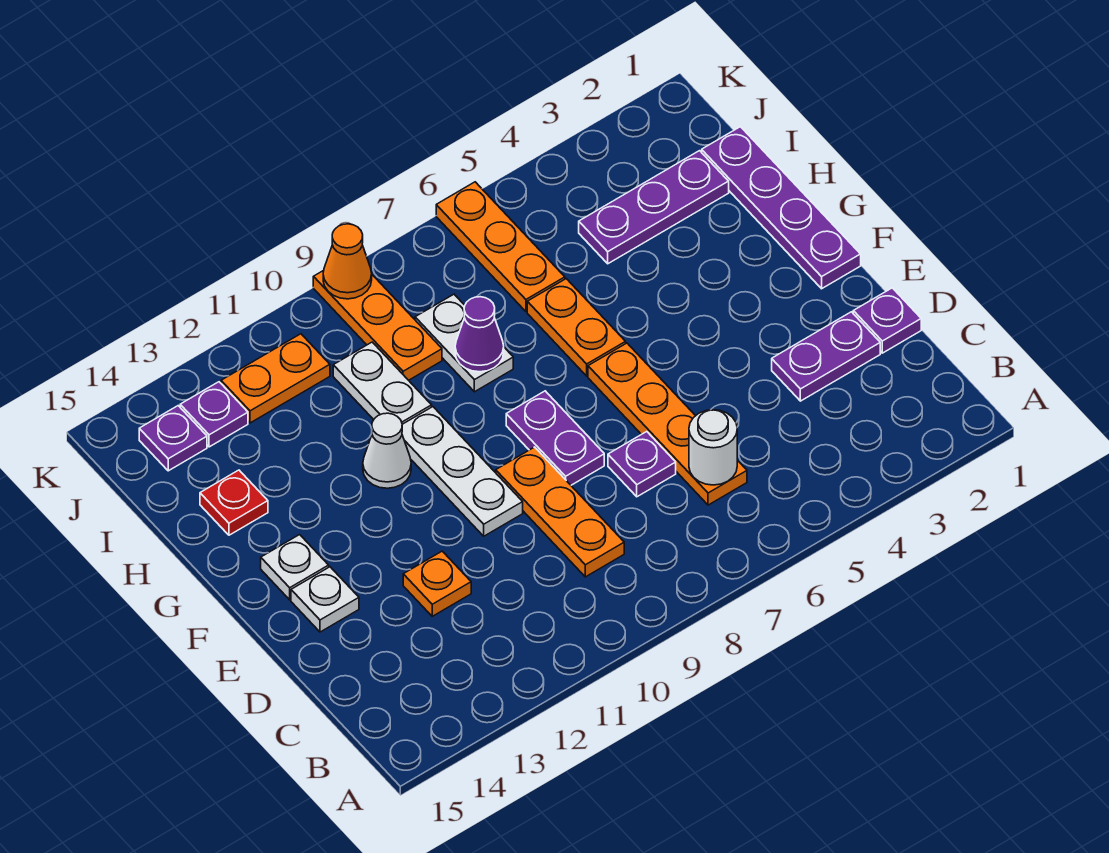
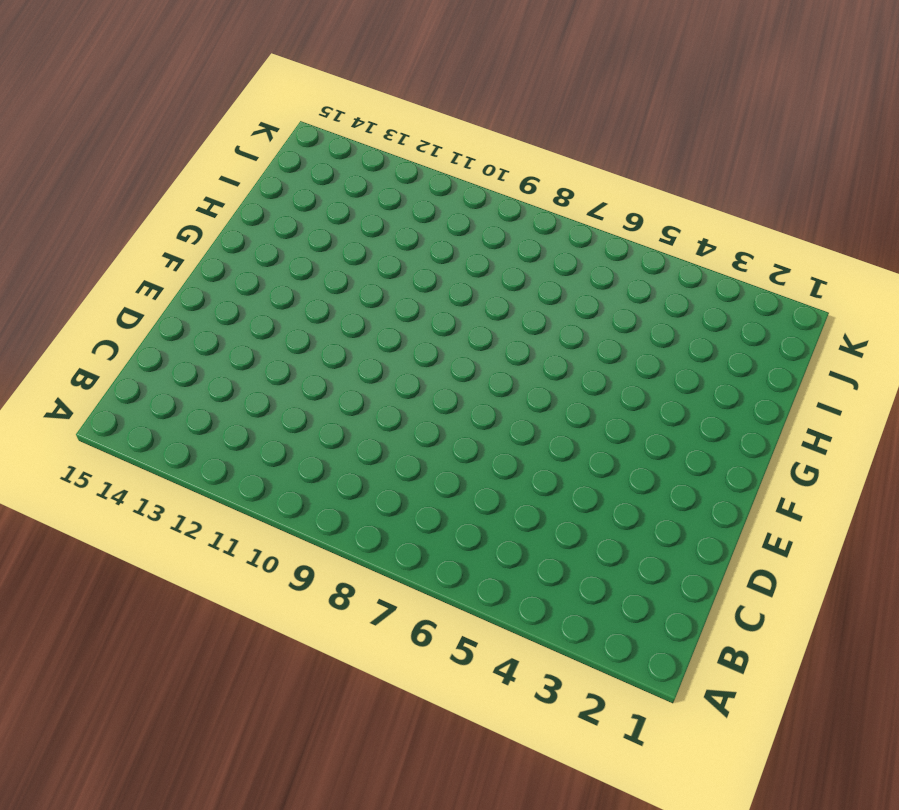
none -> orange 1x4 plate [588,343,747,505]
none -> orange 1x3 plate [496,447,624,577]
none -> purple 1x1 plate [853,288,921,353]

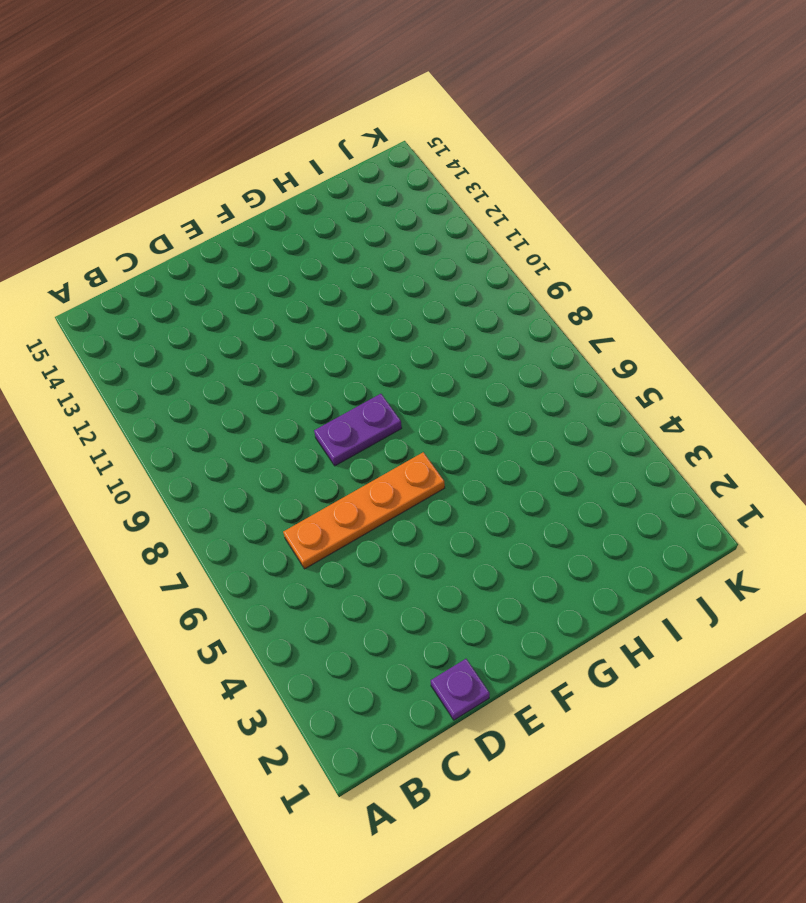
none -> orange 1x3 plate [496,447,624,577]
none -> purple 1x2 plate [772,312,880,401]
none -> purple 1x1 plate [608,432,676,497]

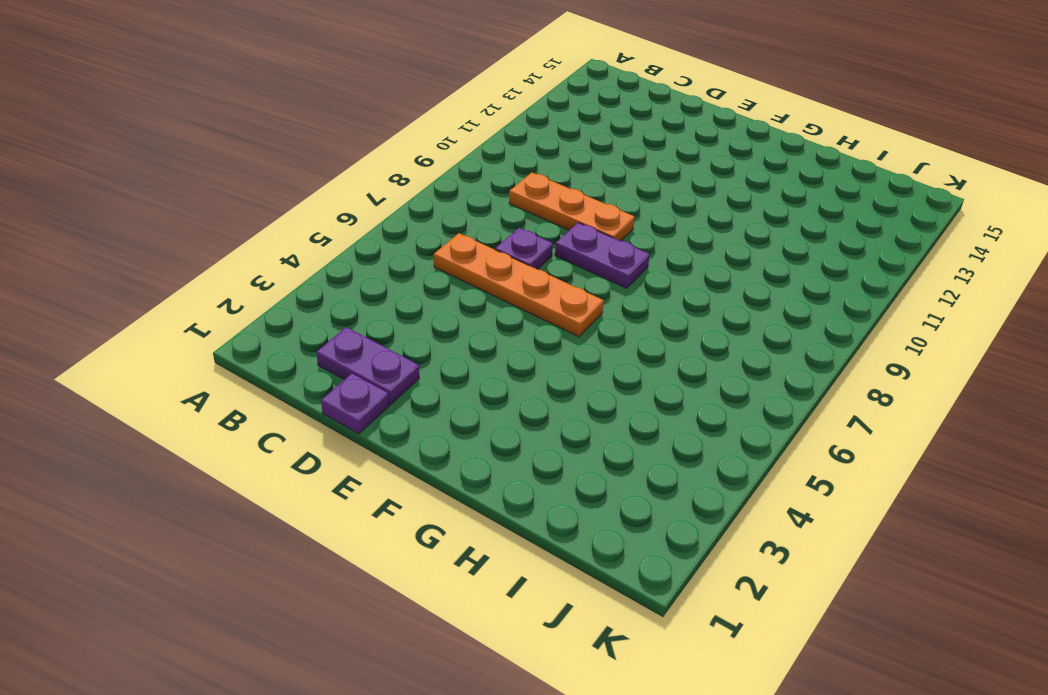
purple 1x2 plate [316,327,419,405] -> purple 1x2 plate turned to [772,312,880,401]
none -> orange 1x1 plate [403,551,471,616]
none -> white 1x3 plate [402,407,523,536]
none -> white 1x1 plate [291,567,359,632]

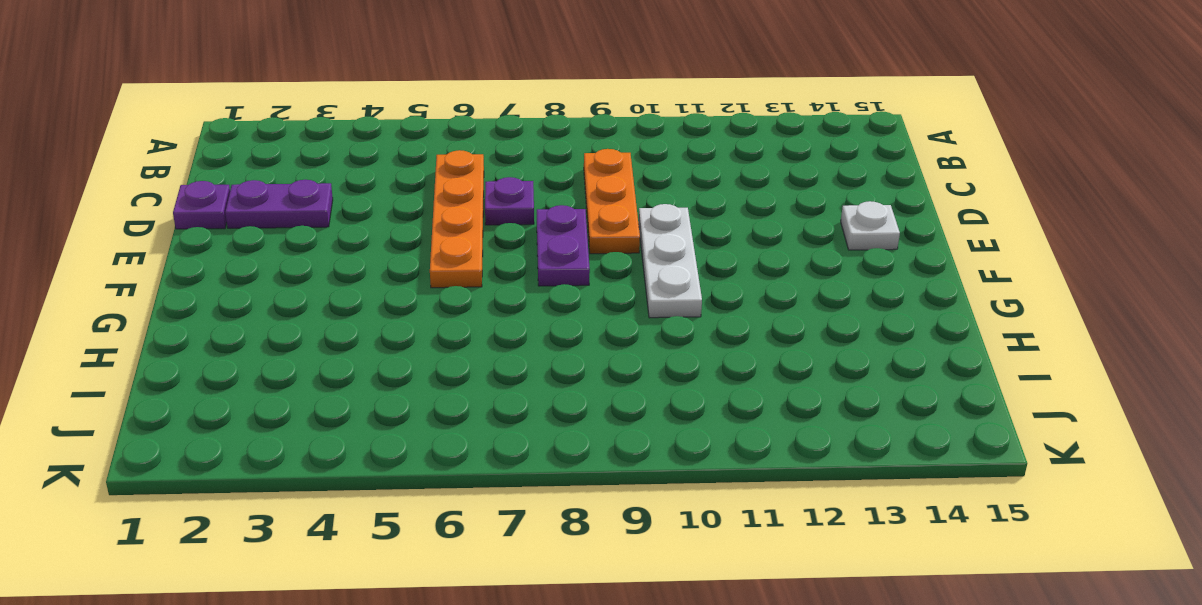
none -> orange 1x1 plate [403,551,471,616]
none -> purple 1x4 plate [702,127,861,289]
none -> white 1x1 plate [261,535,329,600]

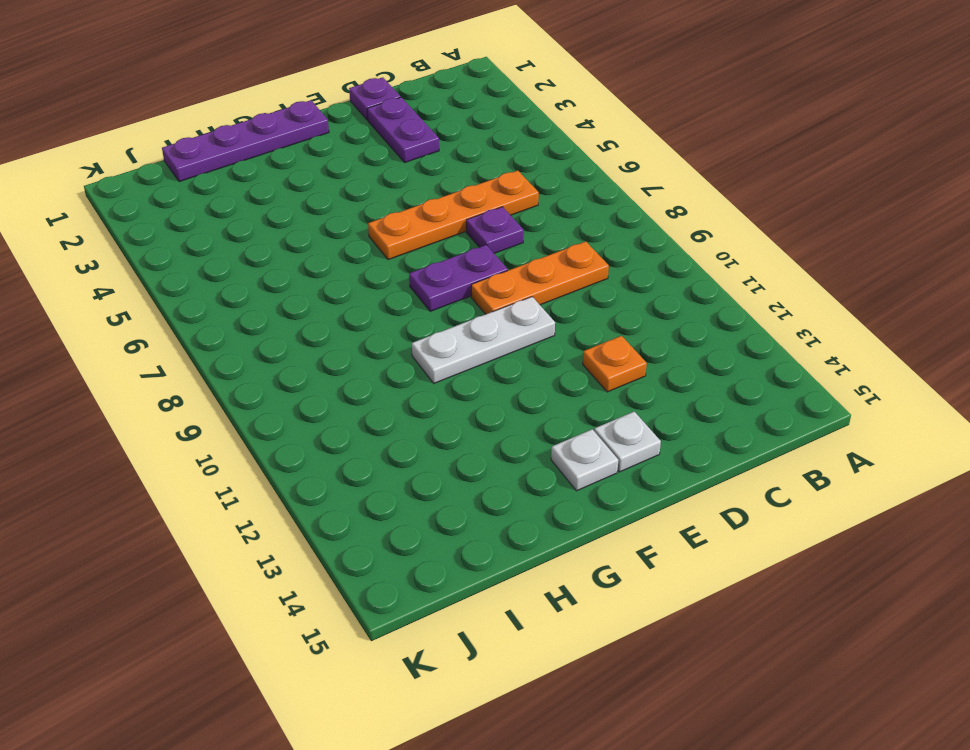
none -> orange 1x2 plate [527,279,626,376]
none -> white 1x1 cone [363,413,411,488]
none -> white 1x2 plate [415,294,513,392]

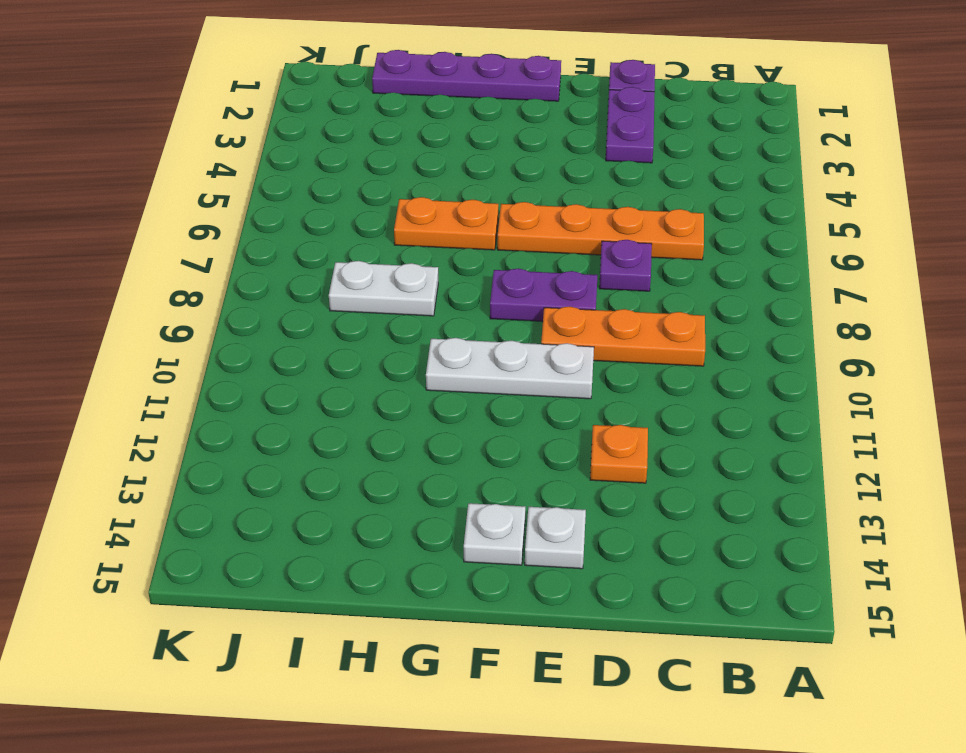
none -> white 1x1 cone [363,413,411,488]
none -> white 1x2 plate [333,342,432,424]
none -> red 1x1 plate [200,470,268,535]

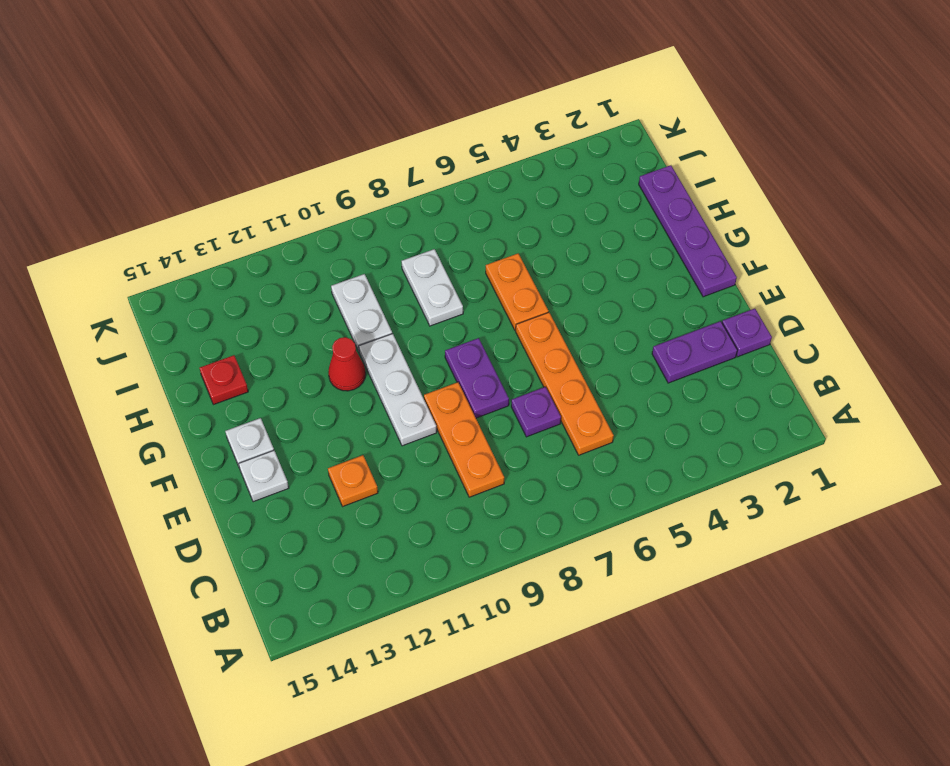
red 1x1 cone [328,337,366,391] -> white 1x1 cone [363,413,411,488]
none -> purple 1x3 plate [579,151,729,264]
none -> orange 1x3 plate [436,182,565,311]
none -> orange 1x3 plate [313,271,442,380]

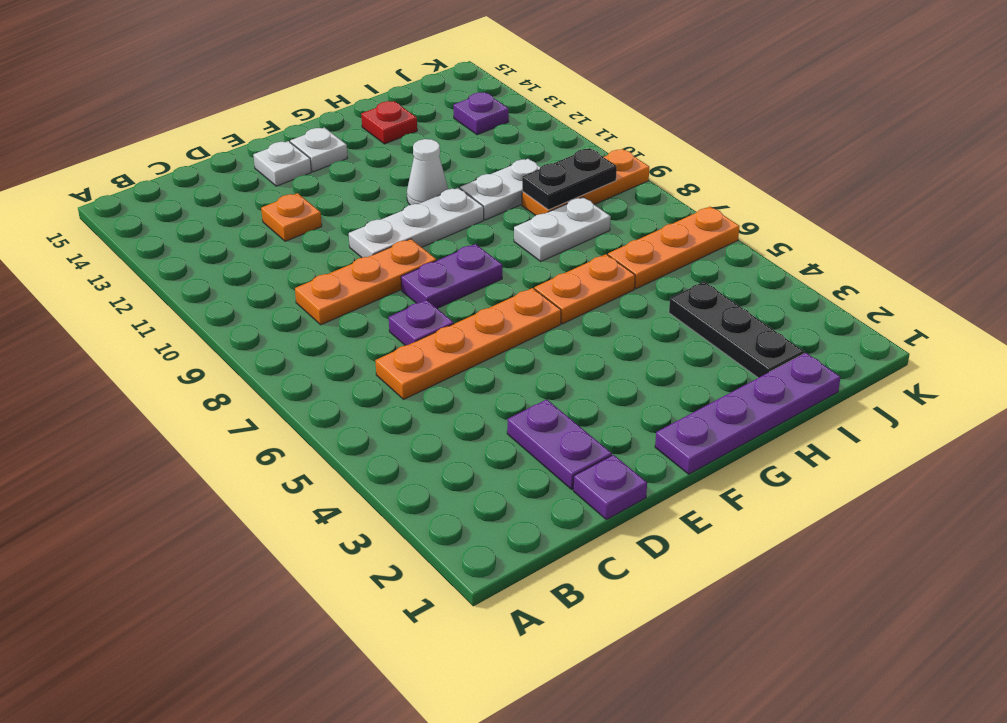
black 1x3 plate [669,282,804,378] -> purple 1x3 plate [579,151,729,264]
black 1x2 plate [522,148,617,210] -> none
none -> orange 1x2 plate [221,334,330,423]
none -> purple 1x1 plate [139,406,207,471]
none -> white 1x1 round brick [689,410,737,485]

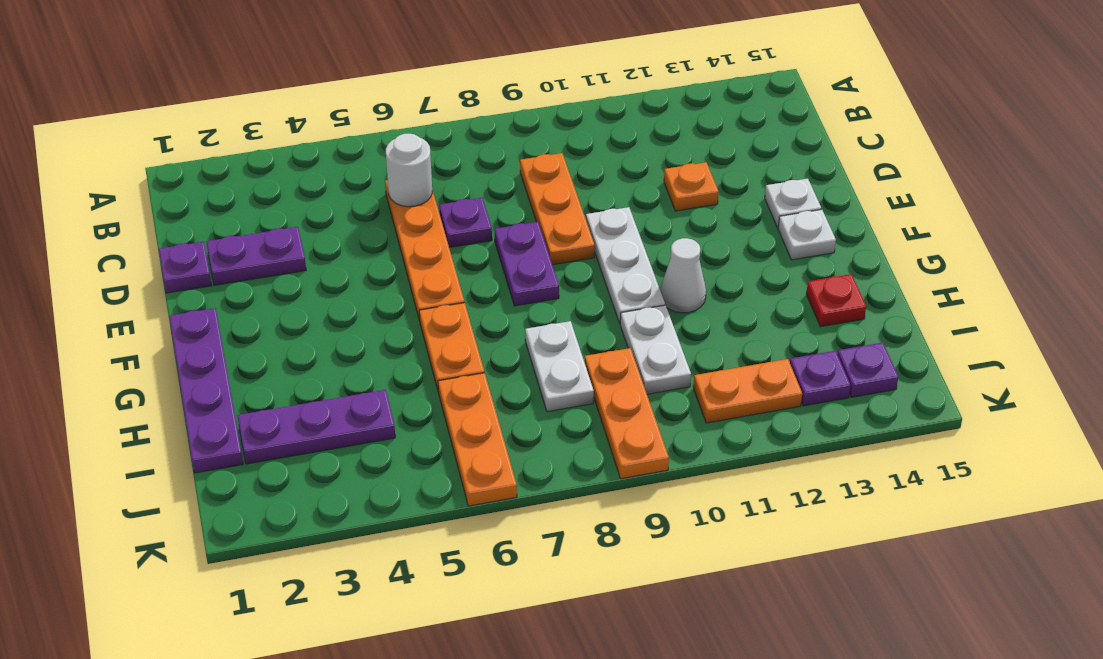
none -> purple 1x1 cone [455,297,504,372]
none -> orange 1x1 cone [323,224,372,299]

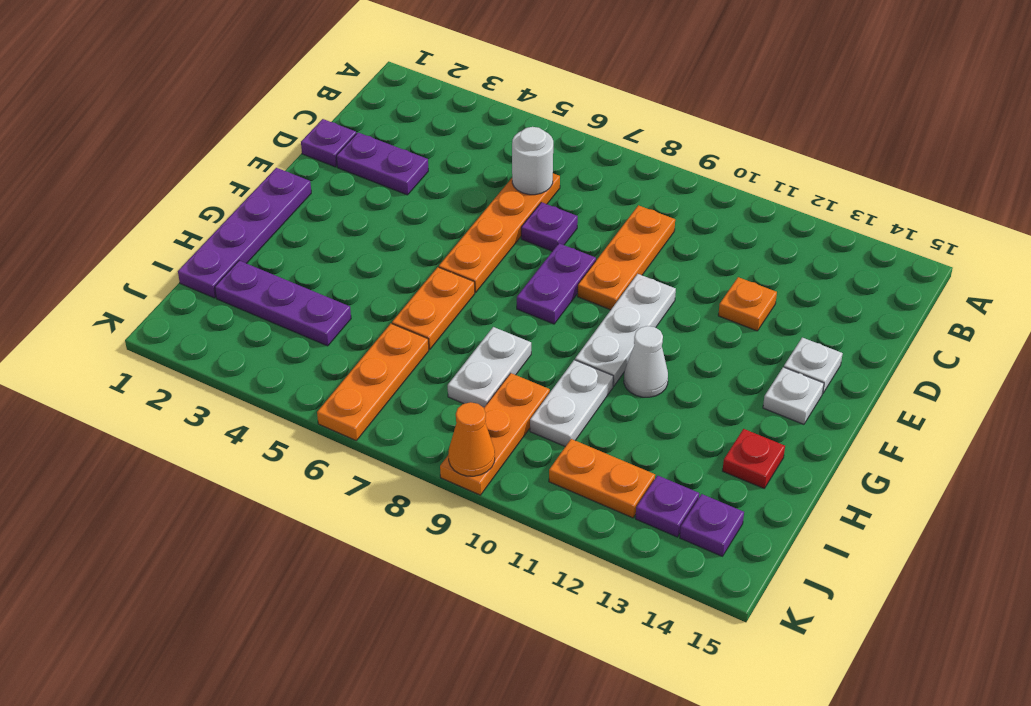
none -> purple 1x1 cone [455,297,504,372]

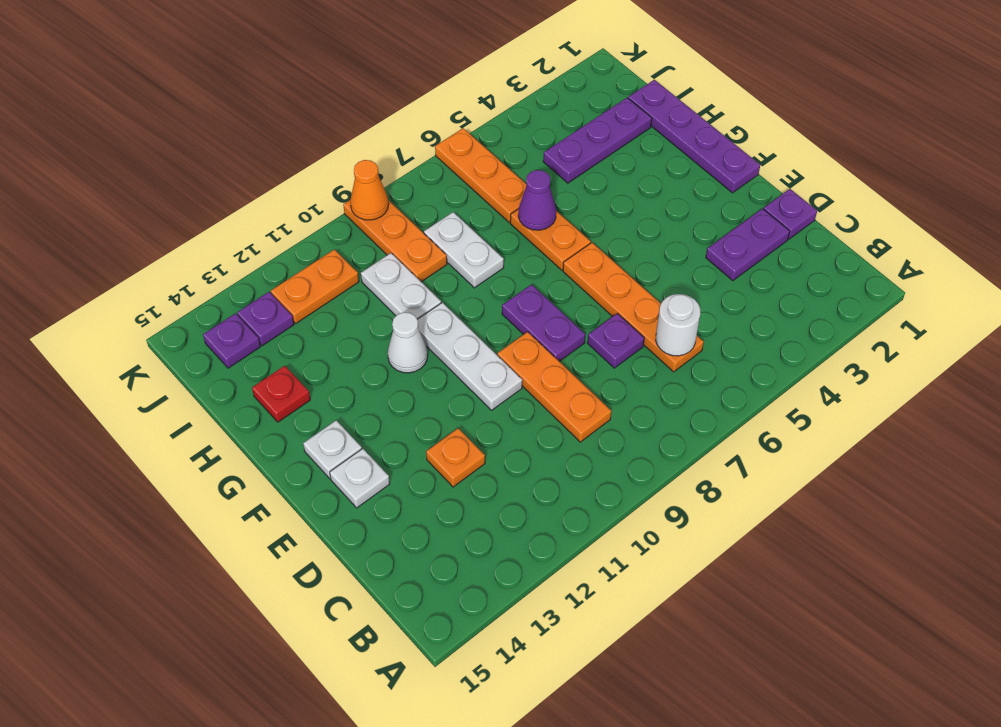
purple 1x1 cone [518,170,556,230] -> purple 1x1 cone moved to [455,297,504,372]

